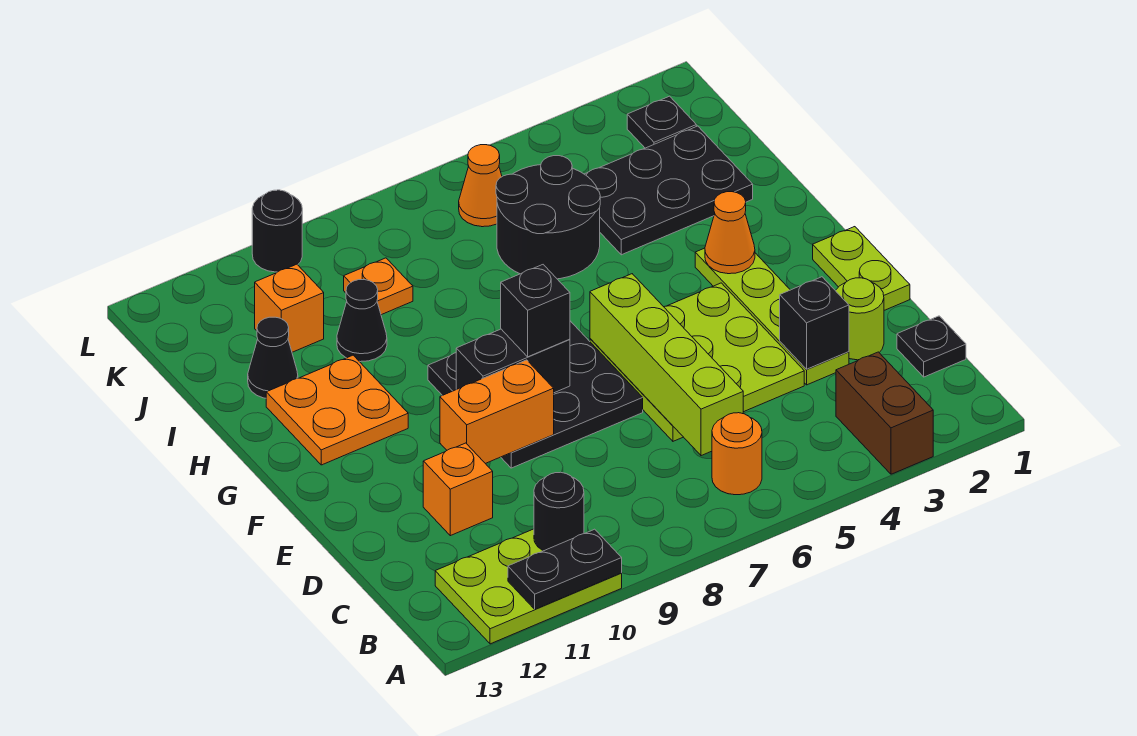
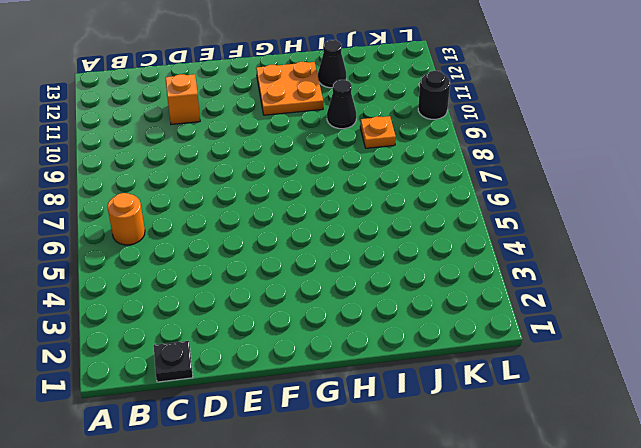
none -> brown 1x2 brick [836,352,933,474]
none -> lime 2x3 plate [435,529,622,644]
none -> lime 1x1 round brick [836,278,884,360]

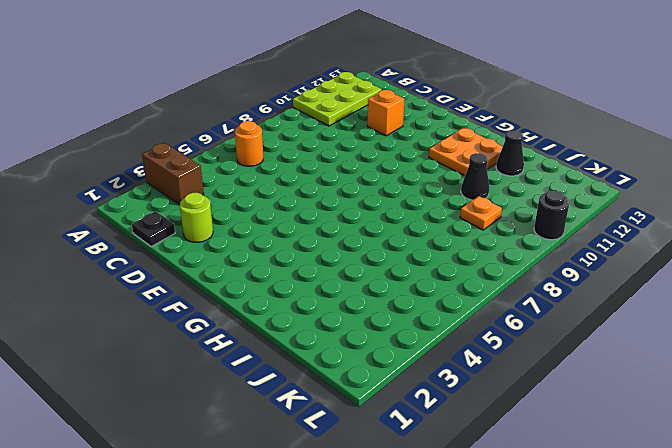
none -> lime 1x4 plate [695,248,849,385]
none -> lime 3x3 plate [590,283,804,441]
none -> lime 1x2 plate [813,227,910,310]

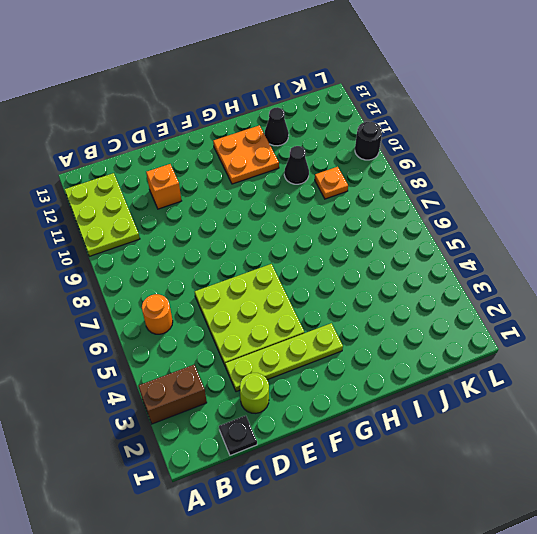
none -> lime 1x2 plate [813,227,910,310]
none -> black 3x3 plate [428,321,643,468]
none -> black 2x3 plate [585,126,753,255]

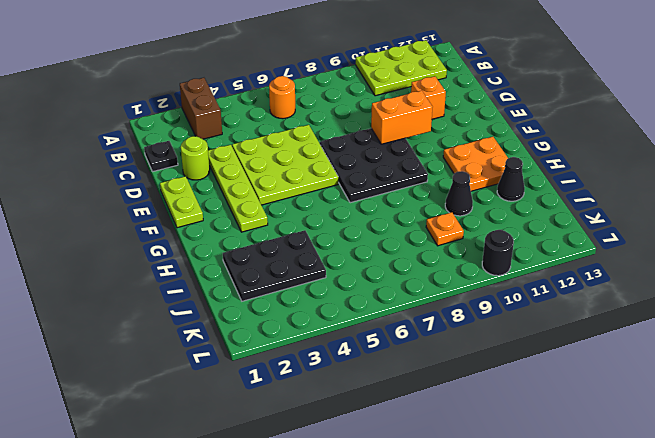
none -> black 2x2 round brick [496,156,600,279]
none -> orange 1x1 brick [255,264,324,352]
none -> black 1x1 plate [627,96,696,148]

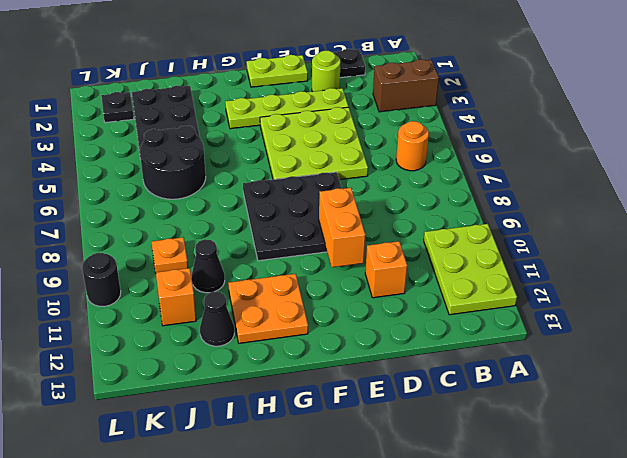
none -> orange 1x1 cone [459,145,502,227]
none -> black 1x2 plate [508,529,622,609]
none -> black 1x1 round brick [534,472,584,551]

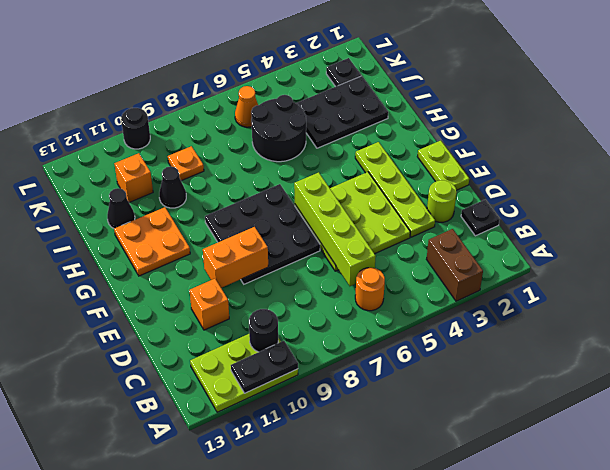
none -> black 1x1 brick [780,277,849,369]
none -> black 1x2 brick [456,329,570,393]
none -> orange 1x1 cone [705,192,755,274]

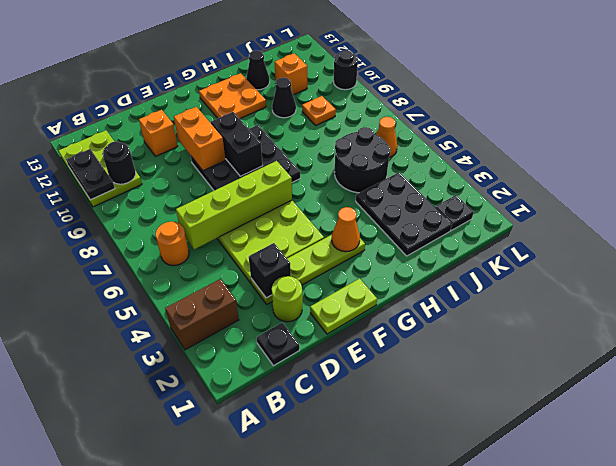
none -> black 1x1 brick [501,265,570,357]

